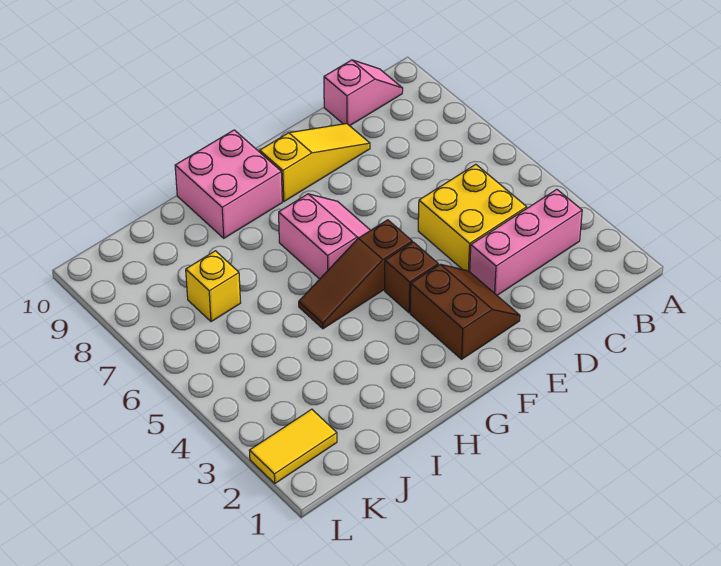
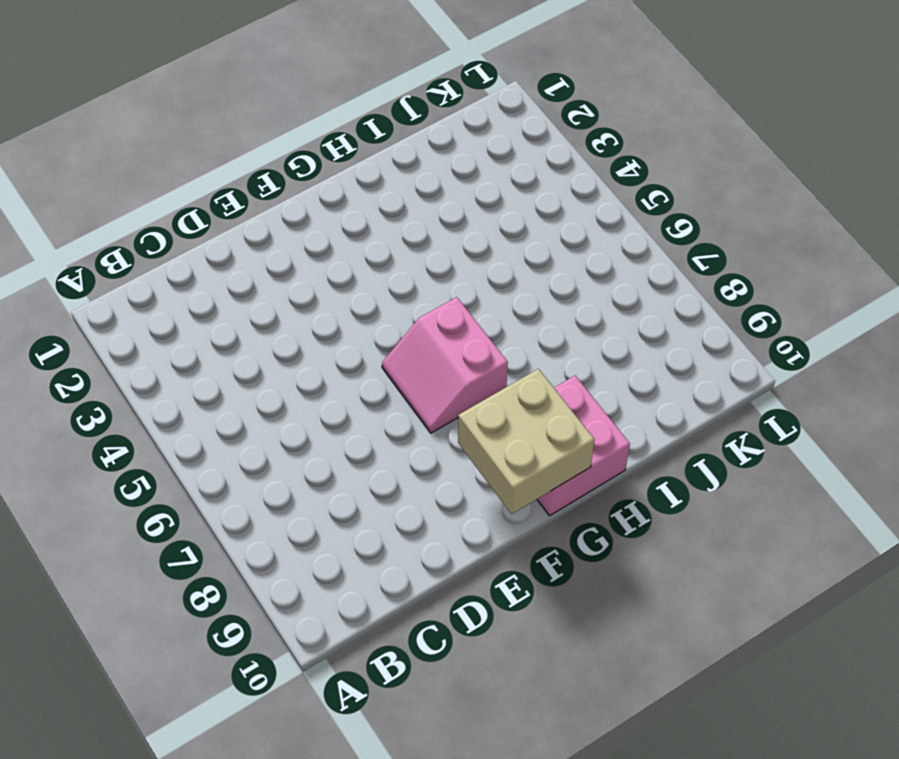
tan 2x2 brick [458,369,594,514] -> none
none -> pink 1x3 brick [470,189,582,295]
none -> pink 1x2 slope [324,60,403,126]

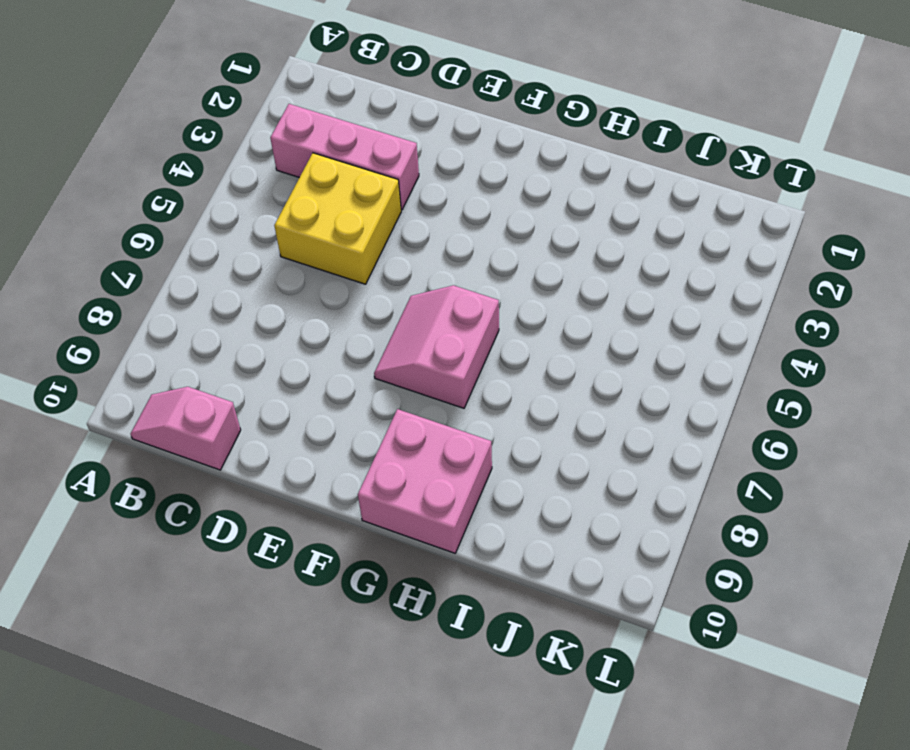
none -> yellow 1x3 slope [260,123,370,201]
none -> brown 2x2 slope [410,264,520,359]

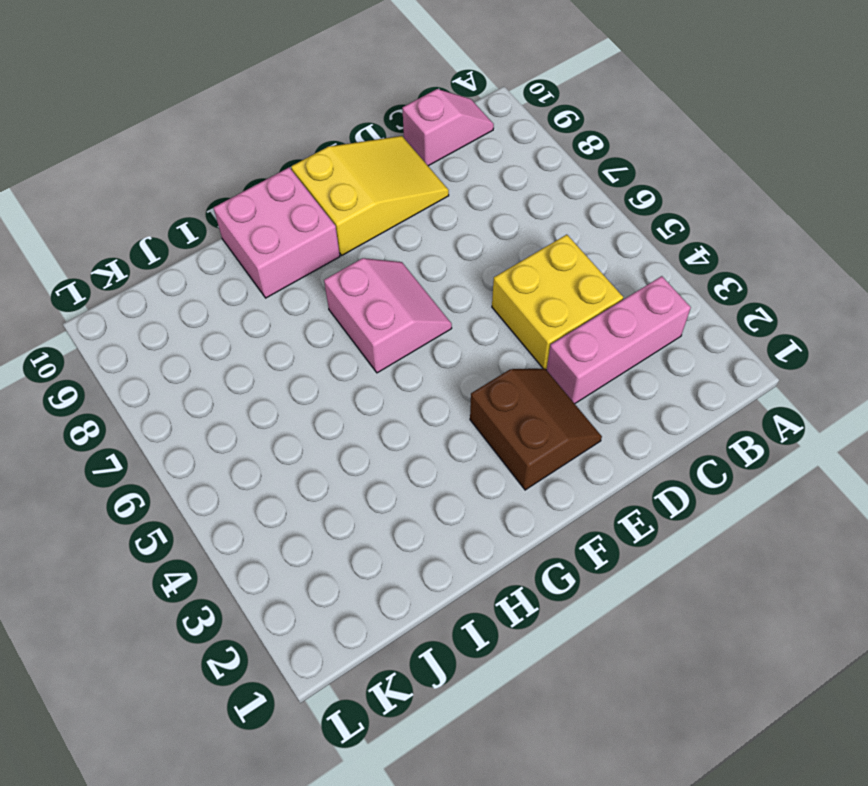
yellow 2x3 slope [291,136,449,255] -> yellow 1x3 slope [260,123,370,201]
none -> brown 1x1 brick [385,242,438,313]
none -> brown 1x3 slope [299,220,412,329]

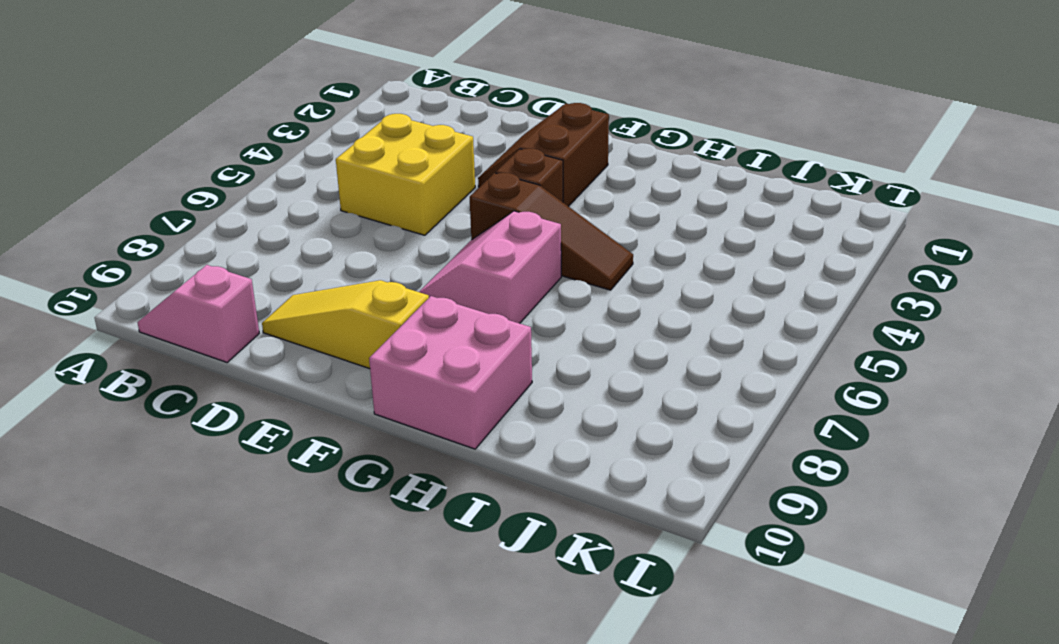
none -> pink 1x3 brick [470,189,582,295]
none -> yellow 1x1 brick [186,251,241,322]

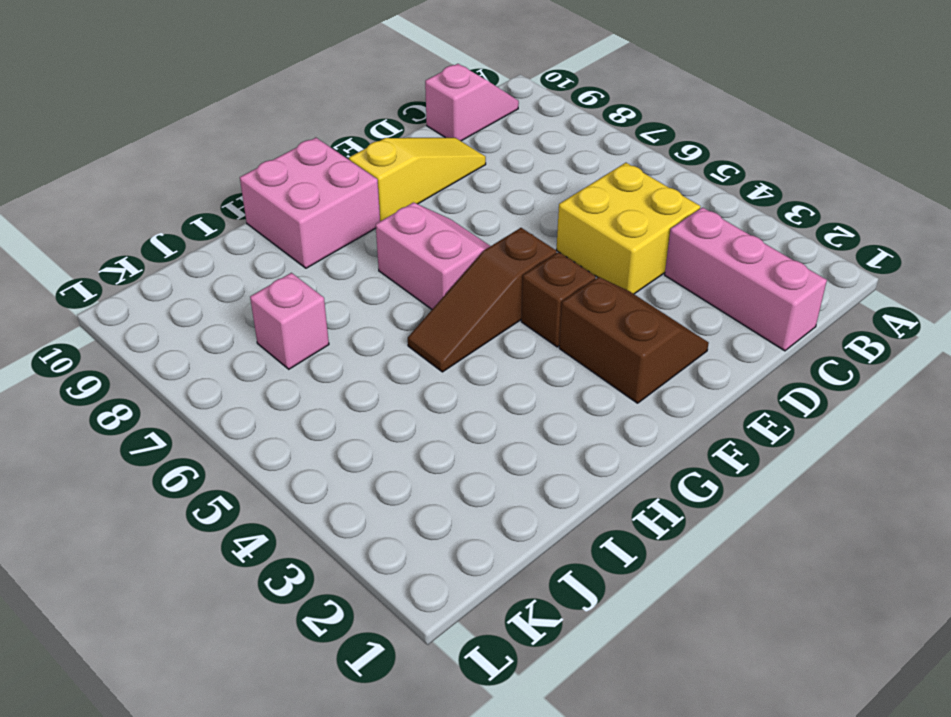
pink 1x3 brick [665,207,827,351] -> pink 1x3 brick turned to [470,189,582,295]
pink 1x1 brick [250,273,329,369] -> yellow 1x1 brick [186,251,241,322]
none -> yellow 1x2 tile [249,409,337,483]

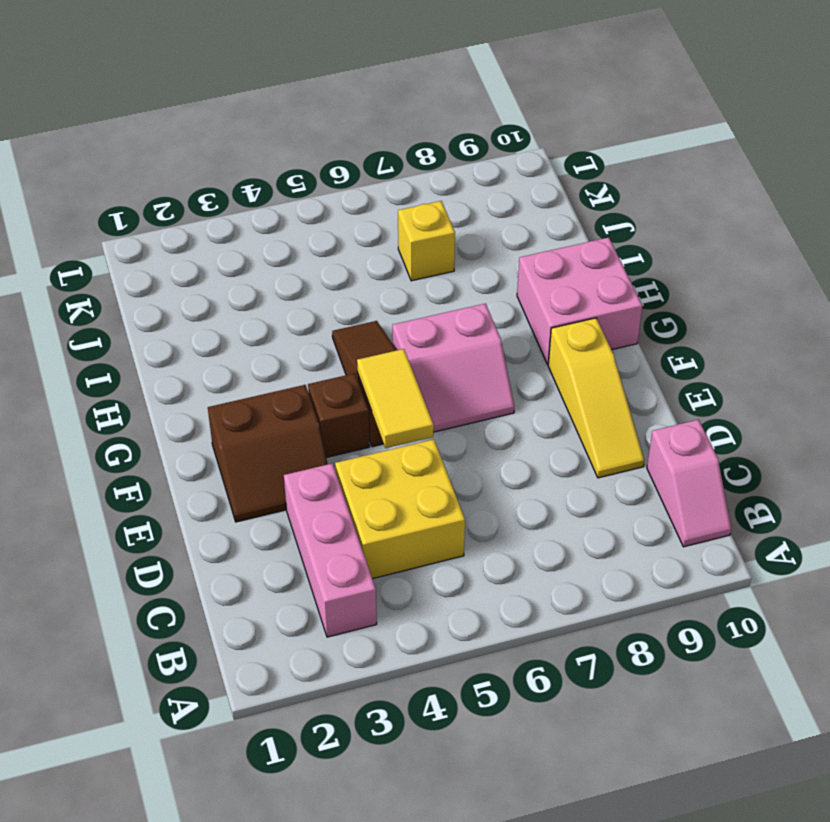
yellow 1x2 tile [357,349,434,448] -> yellow 1x2 tile moved to [249,409,337,483]

